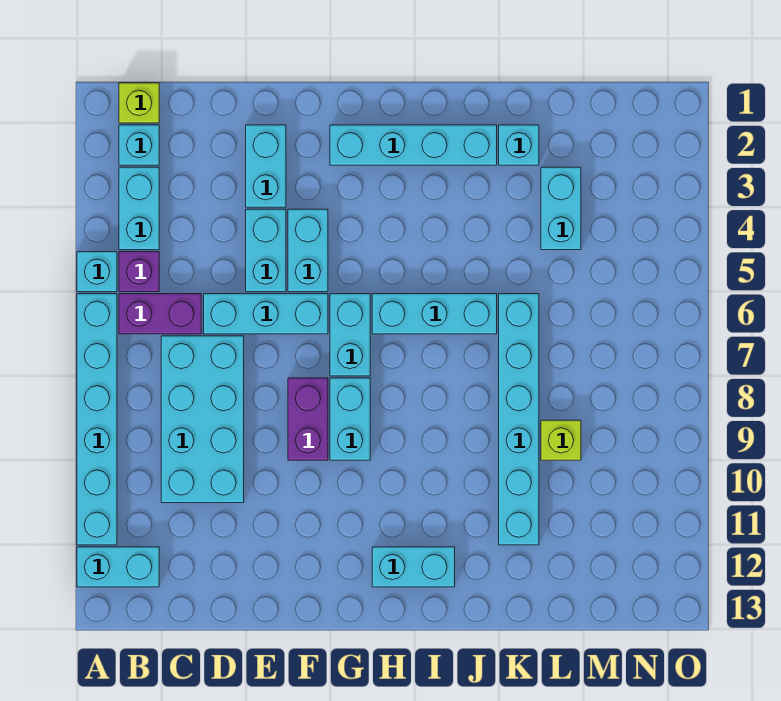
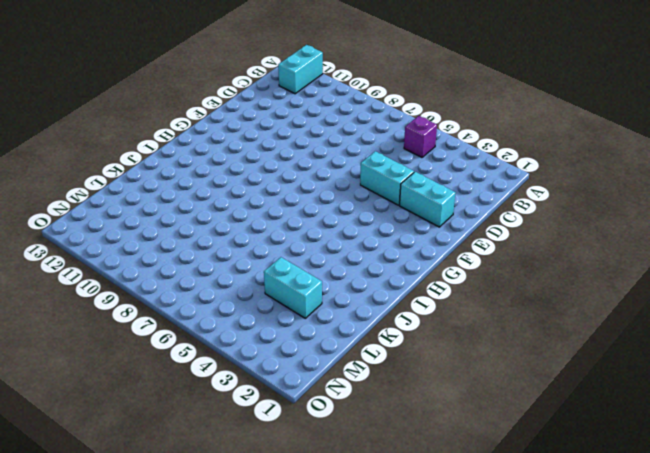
none -> cyan 1x1 brick [77,252,117,292]
none -> cyan 1x6 brick [77,294,117,545]
none -> lime 1x1 brick [119,83,159,123]

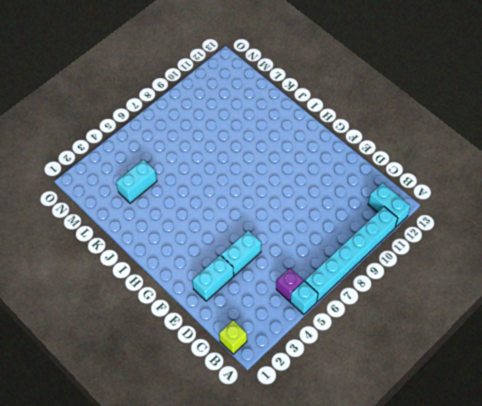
none -> cyan 1x1 brick [119,125,159,165]
none -> cyan 1x2 brick [119,167,159,250]
none -> purple 1x2 brick [119,294,201,334]

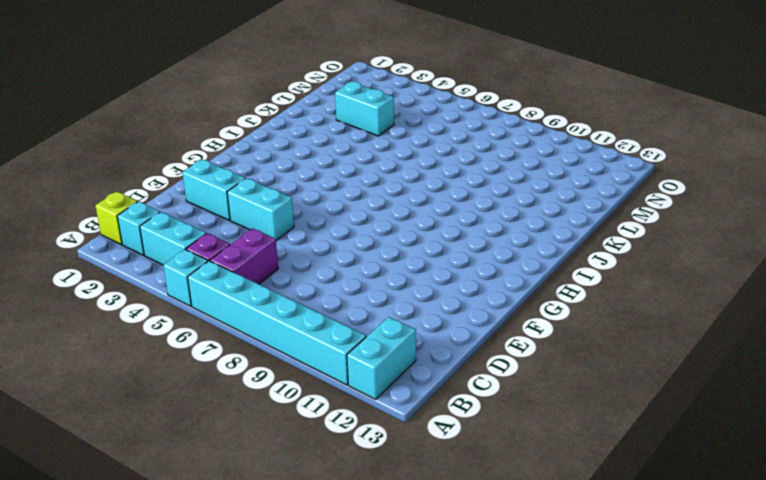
none -> cyan 2x4 brick [161,336,244,503]
none -> cyan 1x3 brick [204,294,328,334]
none -> cyan 1x2 brick [288,209,328,292]

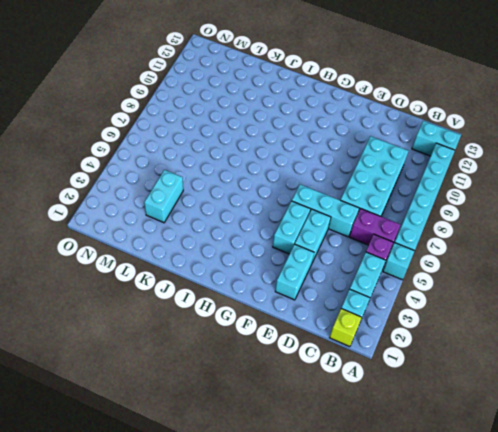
none -> purple 1x2 brick [288,378,328,460]
none -> cyan 1x4 brick [330,125,497,165]
none -> cyan 1x2 brick [330,294,370,376]

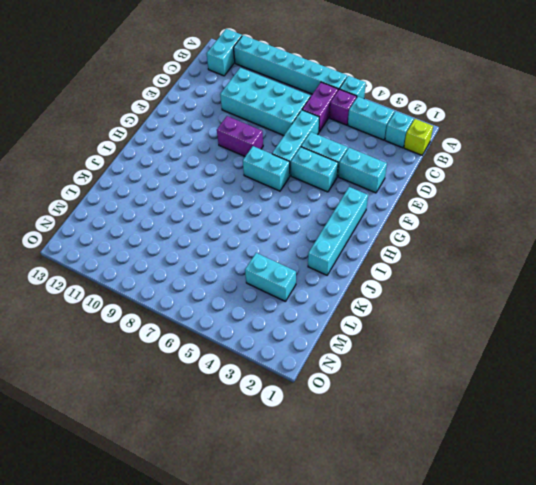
none -> cyan 1x2 brick [330,378,370,460]
none -> cyan 1x3 brick [372,294,497,334]
none -> cyan 1x2 brick [372,547,455,587]

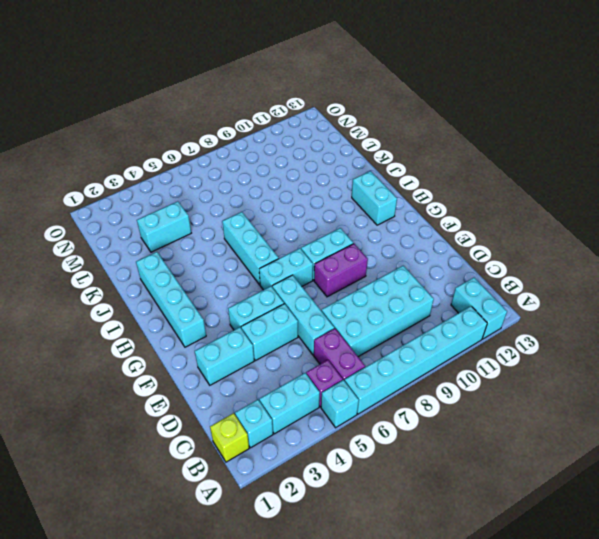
none -> cyan 1x1 brick [499,125,539,165]
none -> cyan 1x6 brick [499,294,539,545]
none -> lime 1x1 brick [541,420,581,460]

